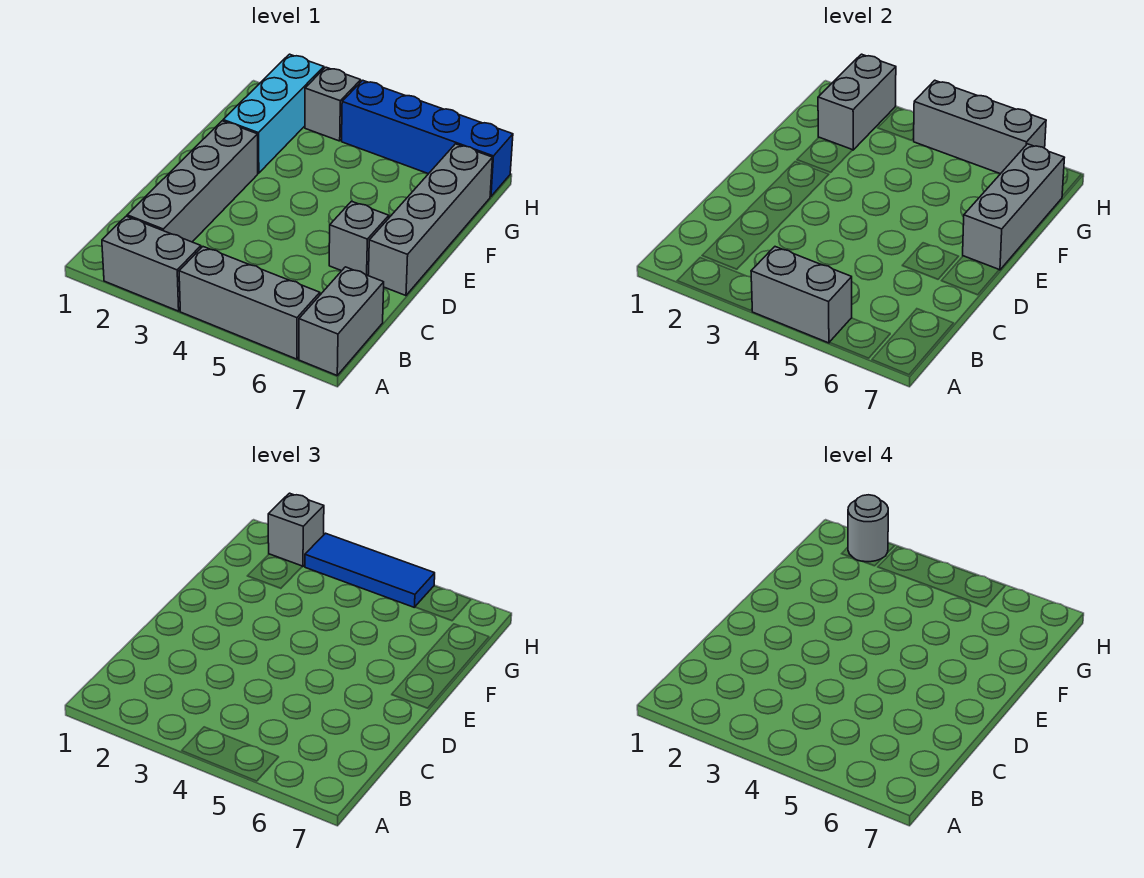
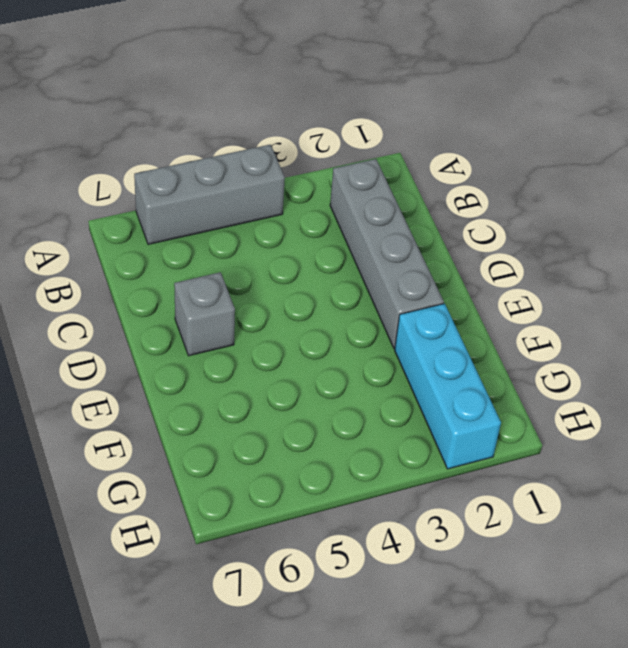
none -> grey 1x2 brick [102,216,201,311]
none -> grey 1x2 brick [299,267,384,375]
none -> grey 1x4 brick [368,144,492,296]

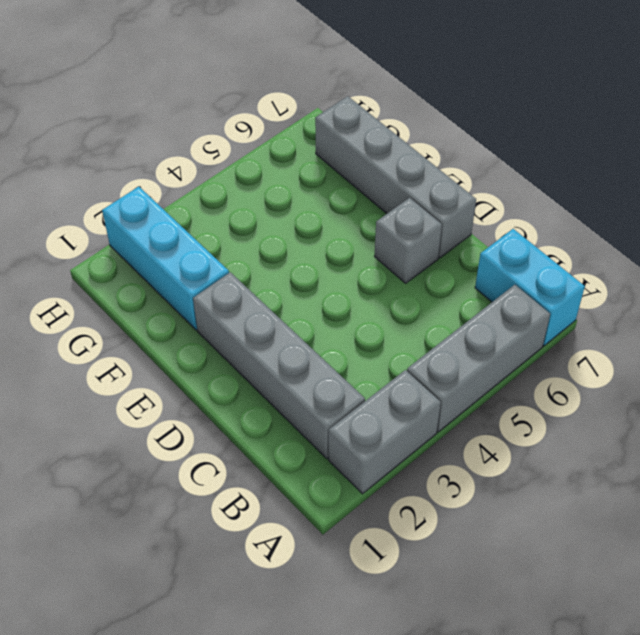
cyan 1x2 brick [475,229,585,346] -> grey 1x2 brick [299,267,384,375]
none -> grey 1x1 brick [305,67,361,141]
none -> blue 1x4 brick [342,80,513,197]
none -> grey 1x2 brick [751,247,852,343]

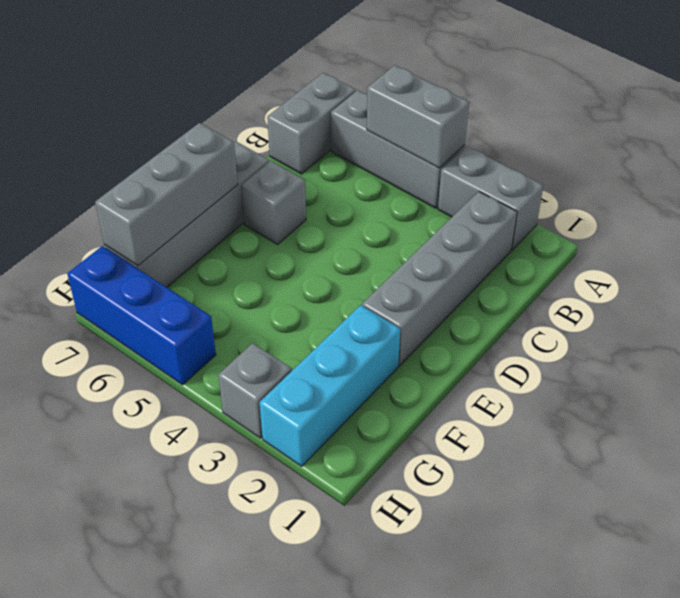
blue 1x3 brick [67,246,216,385] -> blue 1x4 brick [342,80,513,197]
none -> grey 1x2 brick [818,54,896,150]
none -> grey 1x3 brick [913,80,1046,174]
none -> grey 1x1 brick [268,493,324,567]

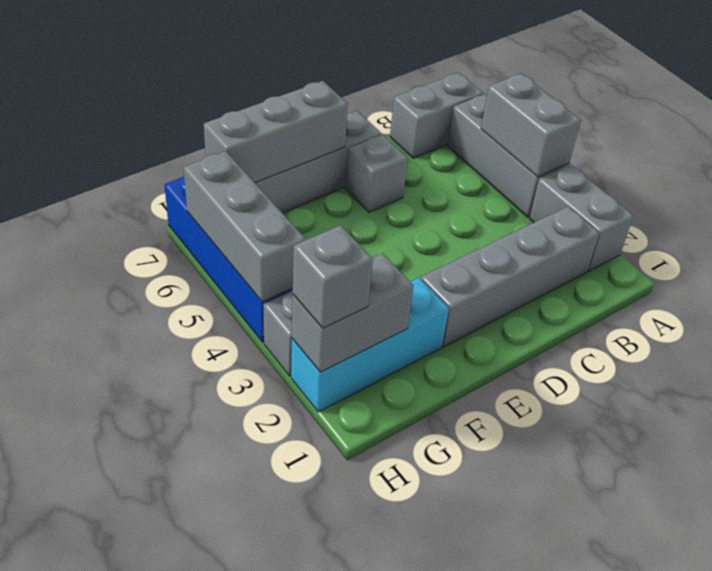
none -> blue 1x3 tile [305,533,435,608]
none -> grey 1x1 round brick [848,495,888,562]

